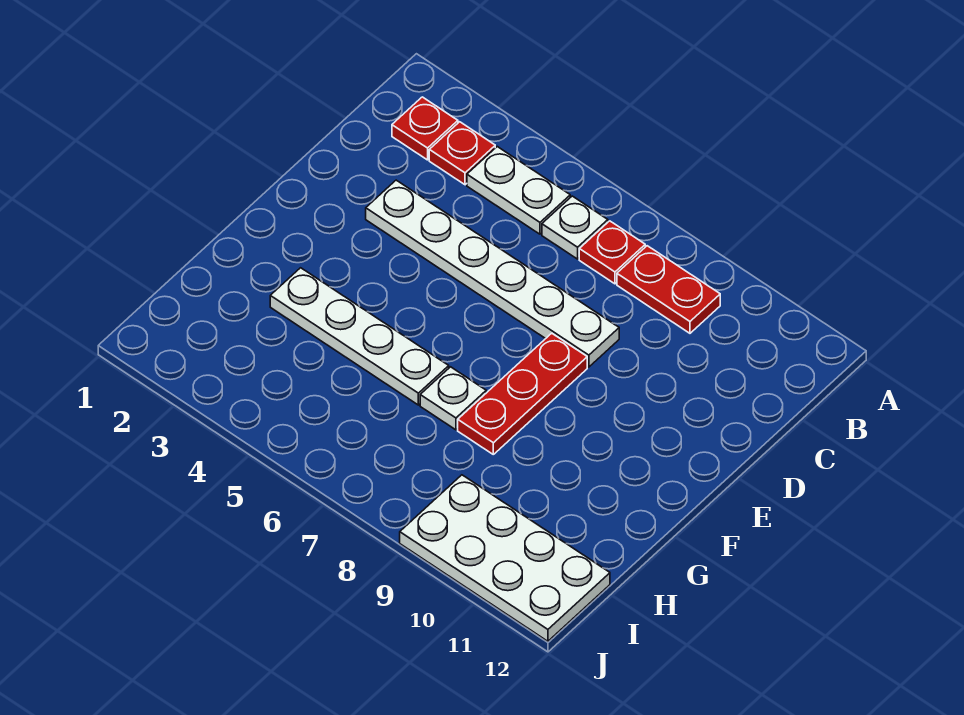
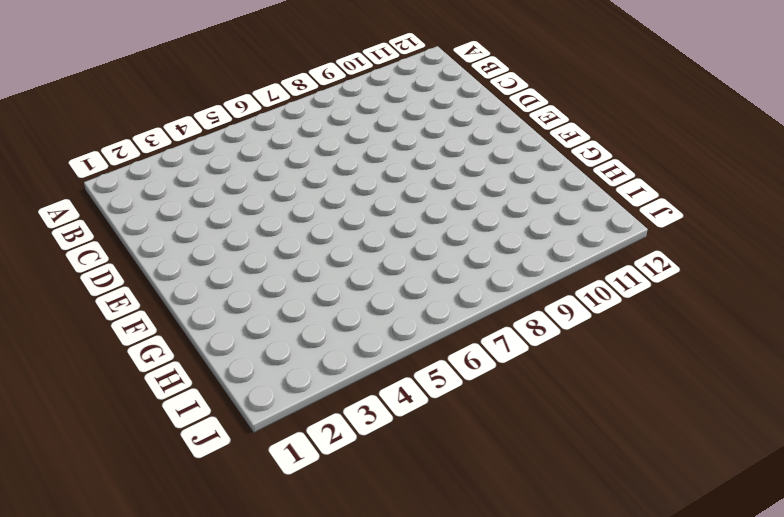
none -> red 1x1 plate [392,97,458,160]
none -> red 1x1 plate [429,122,495,185]

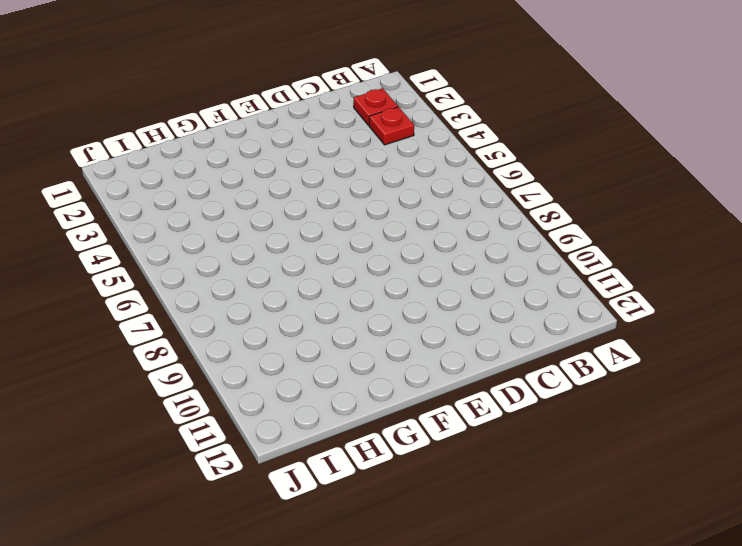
none -> white 1x2 plate [467,147,570,234]
none -> white 1x1 plate [542,196,608,259]

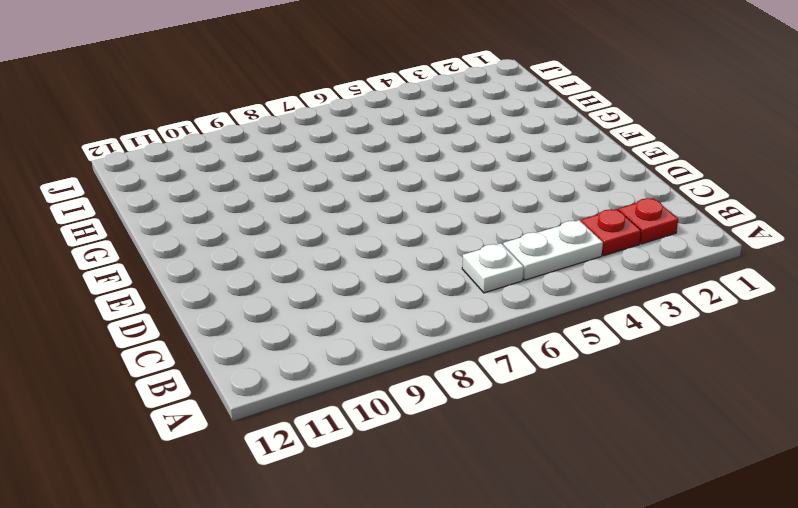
none -> red 1x1 plate [579,221,645,284]
none -> red 1x2 plate [617,246,720,333]

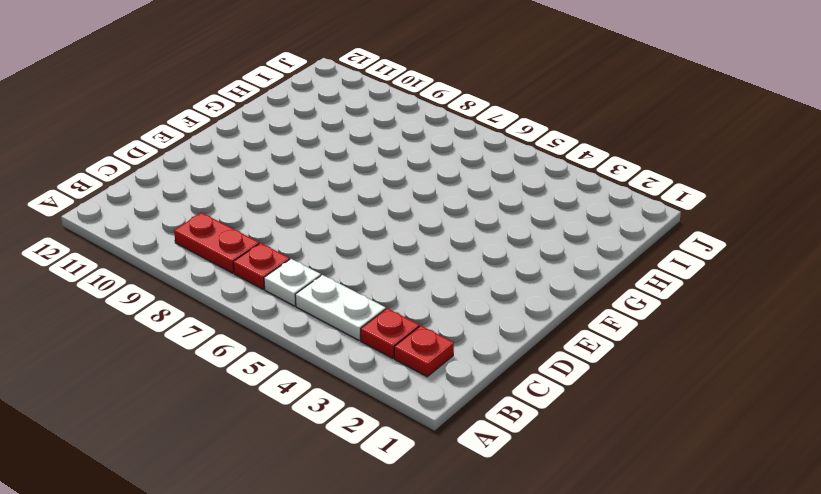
none -> white 1x6 plate [366,180,619,367]
none -> red 1x3 plate [458,333,587,454]

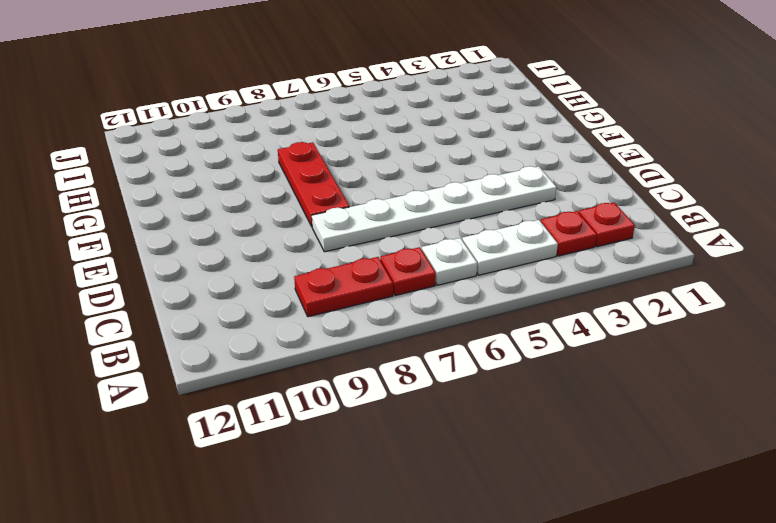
none -> white 1x4 plate [270,268,449,405]
none -> white 1x1 plate [420,367,486,430]

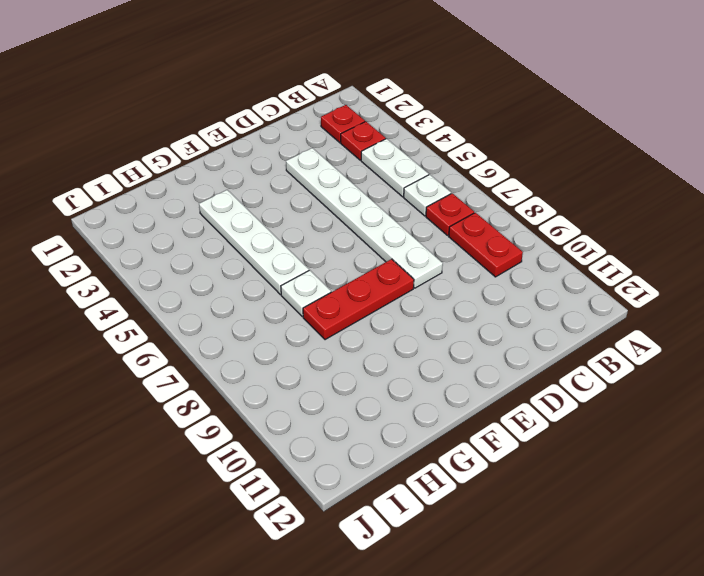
none -> white 2x4 plate [400,475,610,641]

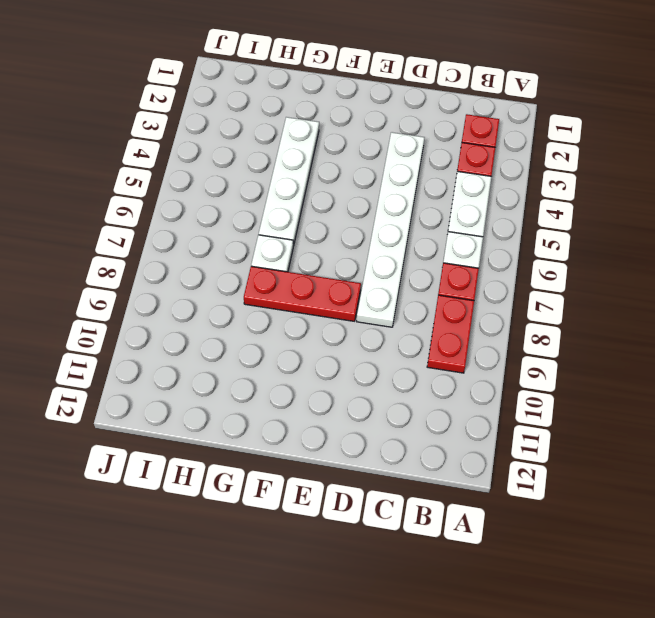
none -> white 2x4 plate [400,475,610,641]

